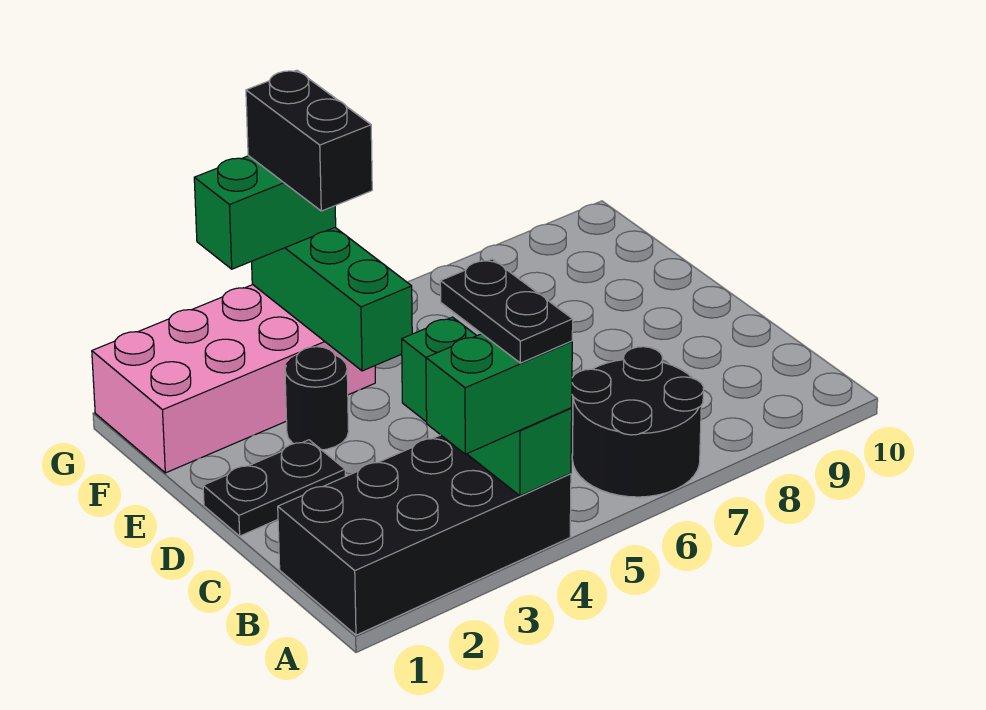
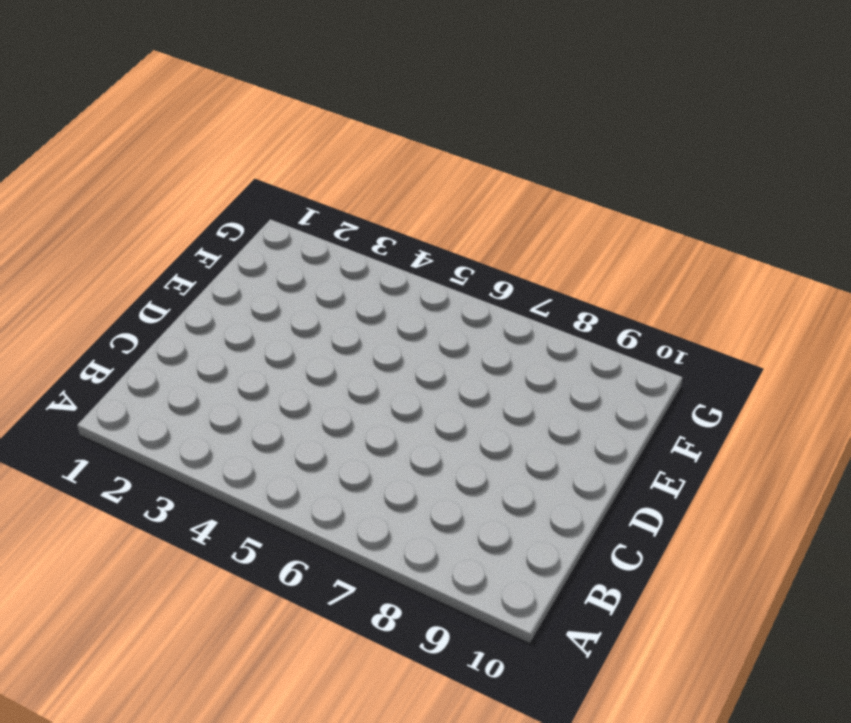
none -> black 2x4 brick [278,435,571,635]
none -> black 2x2 round brick [572,347,704,497]

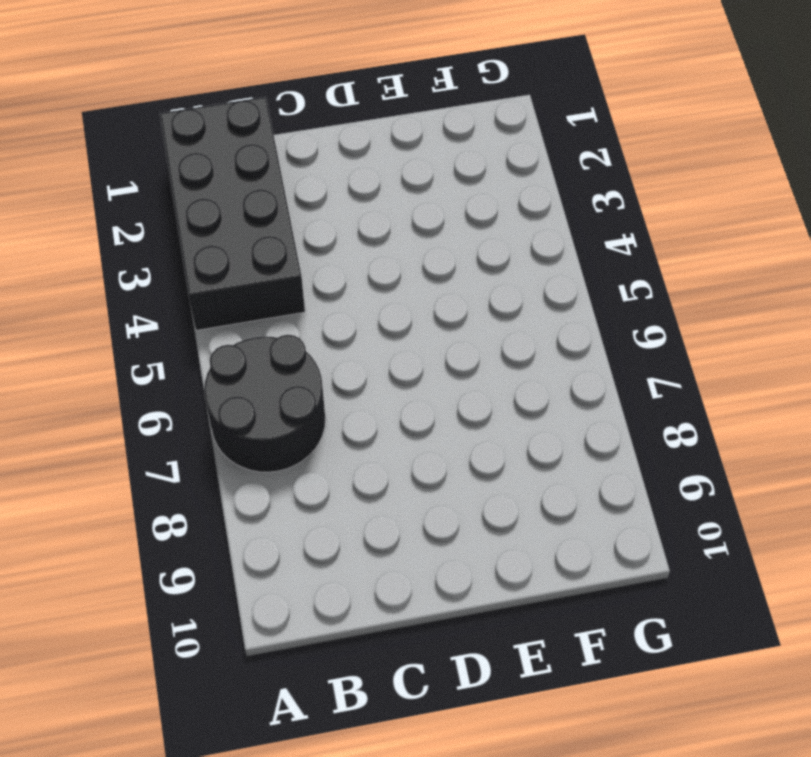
none -> black 1x2 plate [203,440,345,536]
none -> black 1x1 round brick [285,347,349,450]

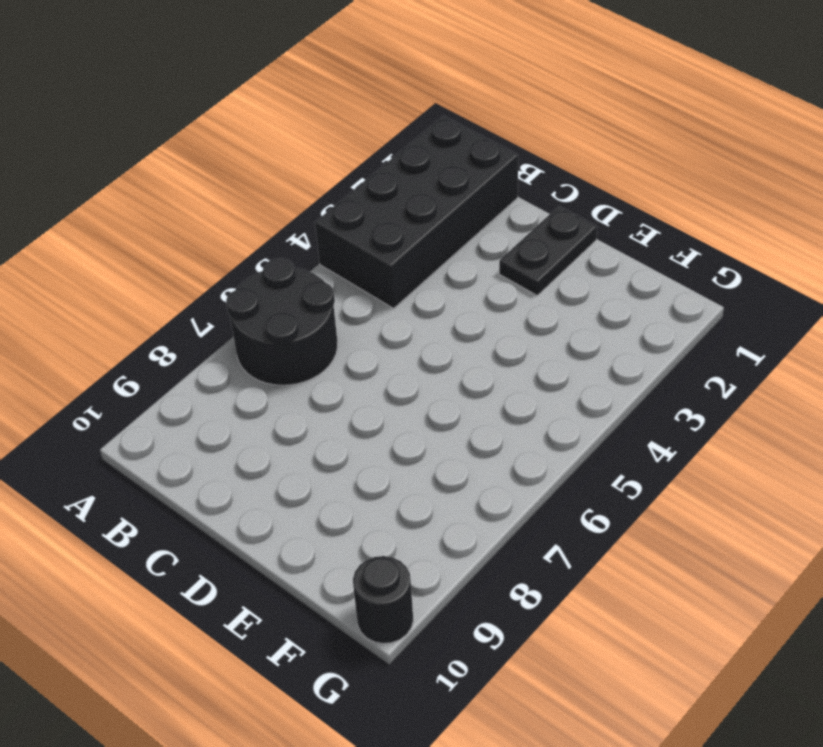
black 1x1 round brick [353,556,413,644] -> black 1x1 round brick moved to [285,347,349,450]
none -> pink 2x4 brick [92,285,375,473]
none -> green 1x3 brick [402,317,572,496]

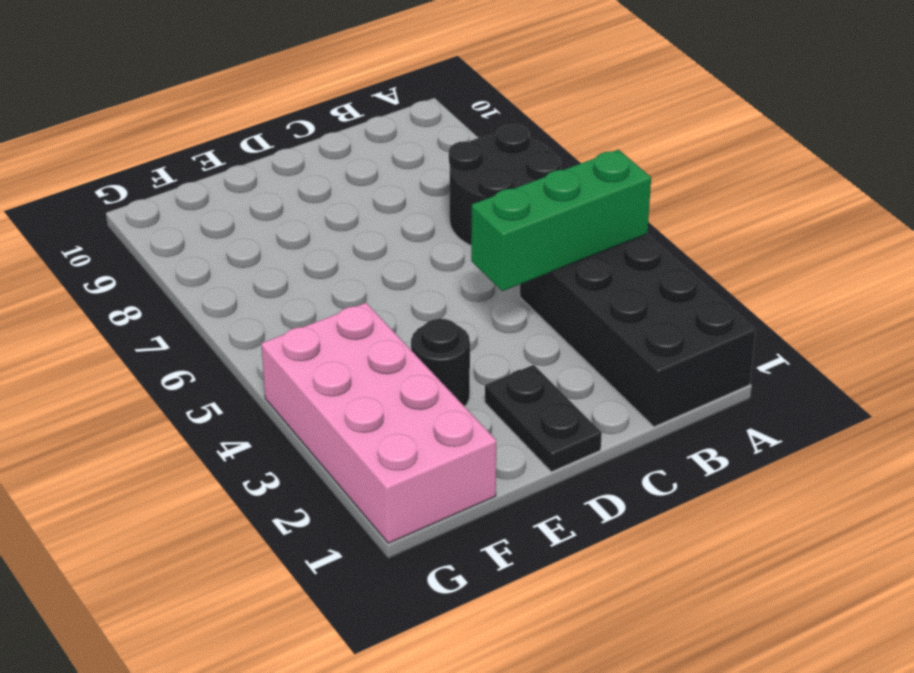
none -> green 1x3 brick [252,228,412,371]
none -> green 1x2 brick [426,334,572,454]

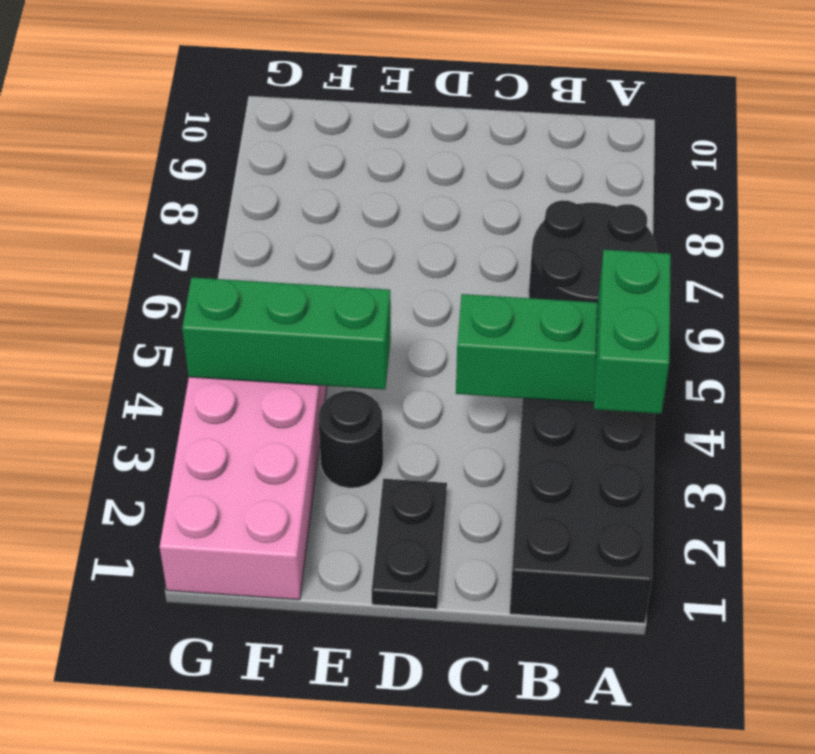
none -> green 1x2 brick [194,156,336,269]
none -> black 1x2 plate [440,259,573,363]

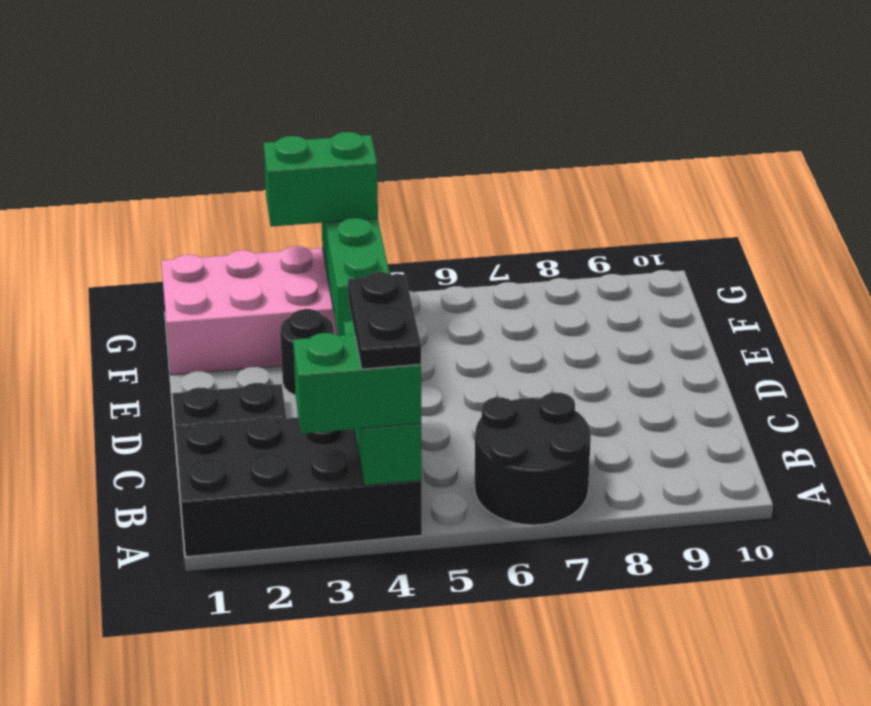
none -> black 1x2 brick [246,70,372,211]

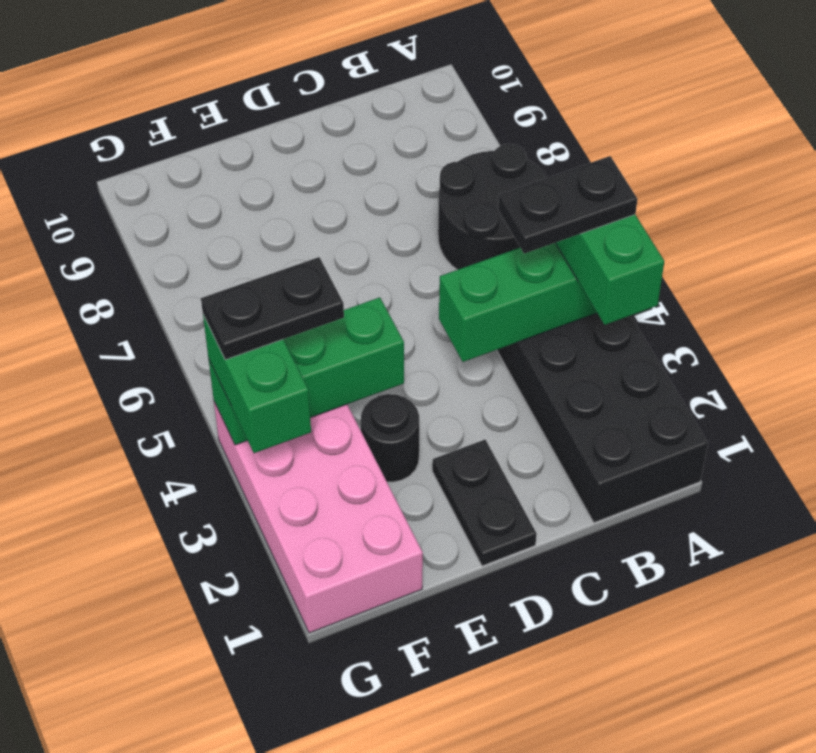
black 1x2 plate [201,257,344,360] -> black 1x2 brick [246,70,372,211]

